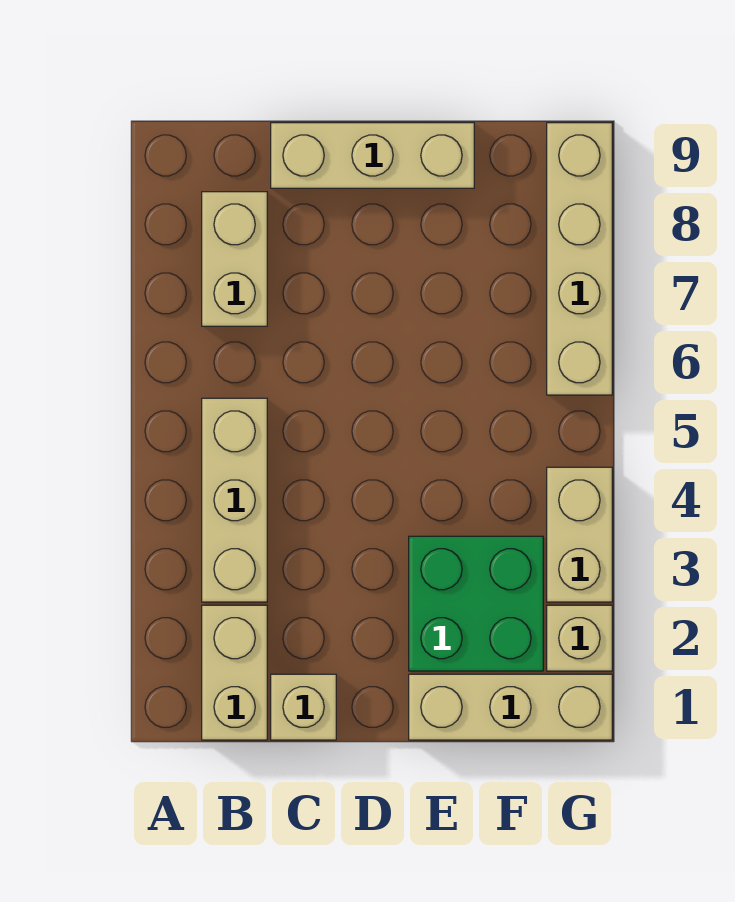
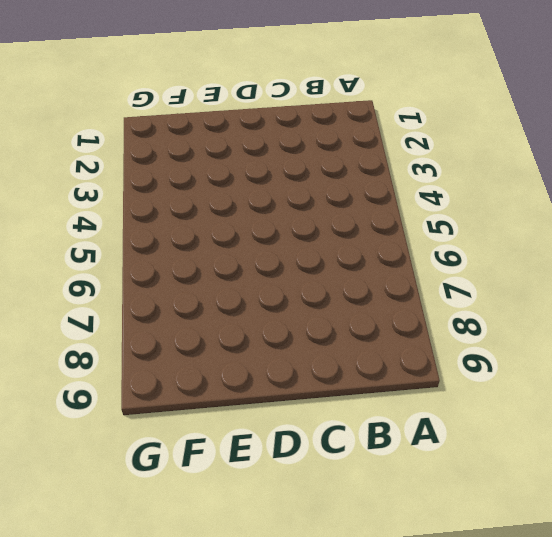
none -> tan 1x2 brick [202,605,267,740]
none -> tan 1x3 brick [202,398,267,602]

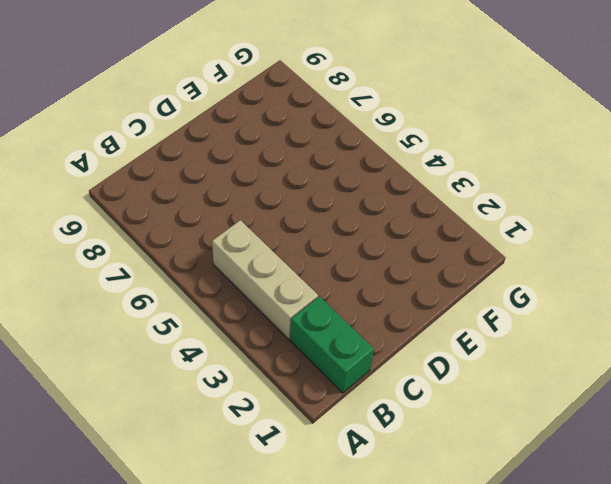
green 1x2 brick [290,296,374,393] -> tan 1x2 brick [202,605,267,740]
none -> tan 1x2 brick [202,192,267,326]
none -> tan 1x1 brick [271,674,336,740]

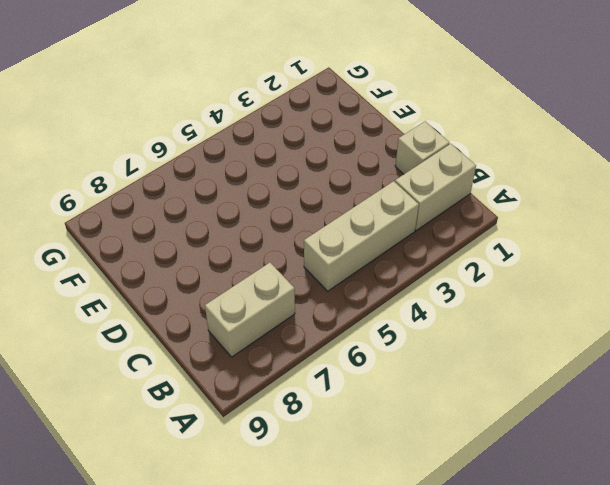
none -> tan 1x3 brick [271,123,474,188]
none -> tan 1x3 brick [409,674,612,740]

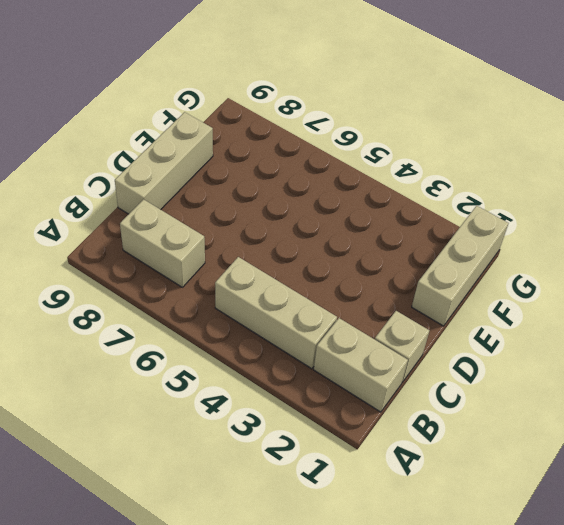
none -> green 2x2 brick [409,536,543,671]
none -> tan 1x1 brick [547,605,612,671]

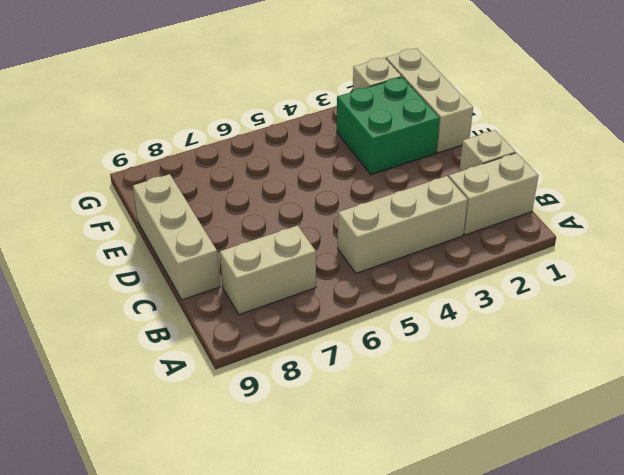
none -> tan 1x2 brick [547,467,612,602]
none -> tan 1x4 brick [547,123,612,395]

